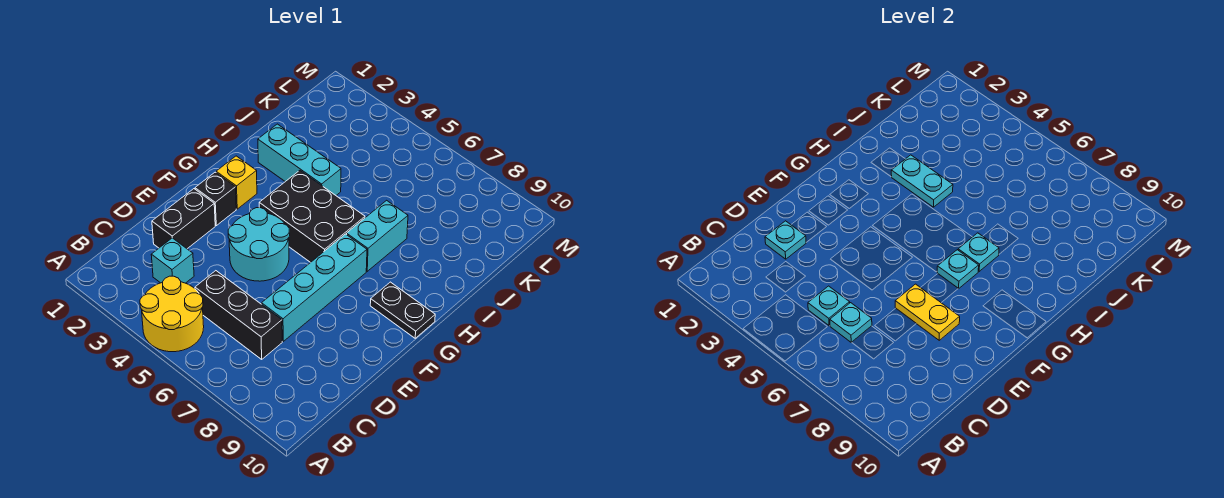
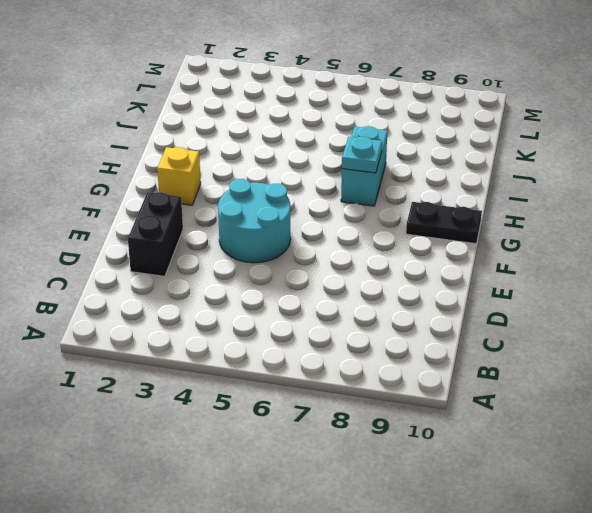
none -> yellow 2x2 round brick [140,276,204,352]
none -> cyan 1x1 brick [151,238,194,283]
none -> black 1x3 brick [195,271,282,359]

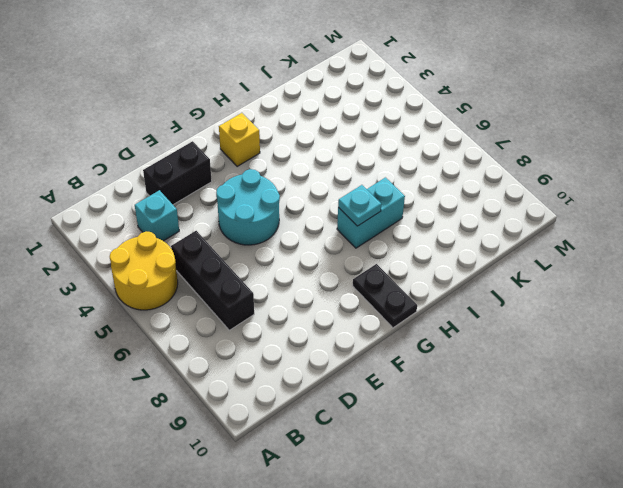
none -> cyan 1x4 brick [262,234,367,341]
none -> black 1x1 brick [195,172,236,226]
none -> black 2x3 brick [259,171,365,263]

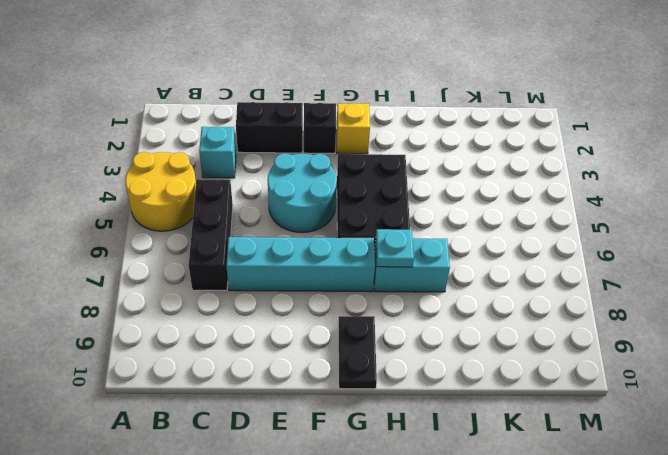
none -> cyan 1x3 brick [258,124,341,195]
none -> cyan 1x1 plate [808,286,850,326]
none -> cyan 1x1 plate [830,303,872,342]

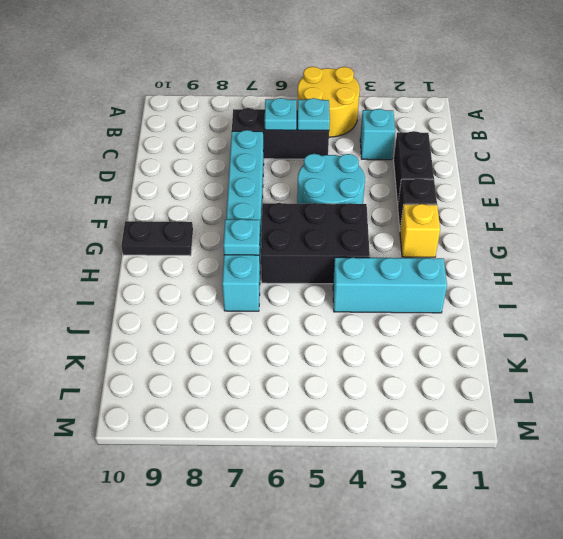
none -> cyan 1x1 plate [765,221,806,259]
none -> yellow 1x2 plate [895,284,960,340]
none -> cyan 1x1 plate [937,250,979,289]

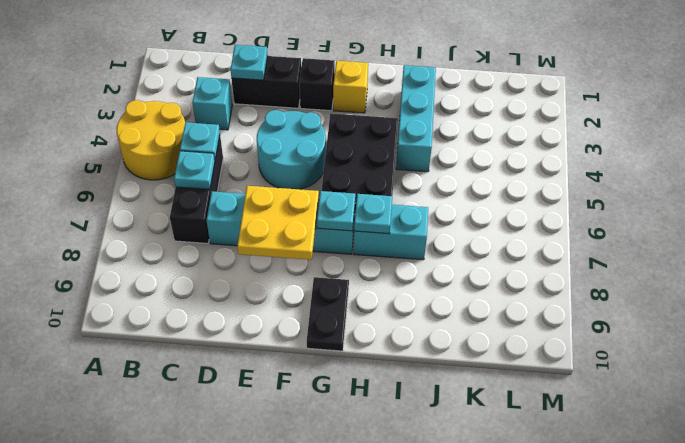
yellow 2x2 plate [237,186,319,260] -> yellow 1x2 plate [895,284,960,340]
none -> cyan 1x2 plate [891,155,953,207]

